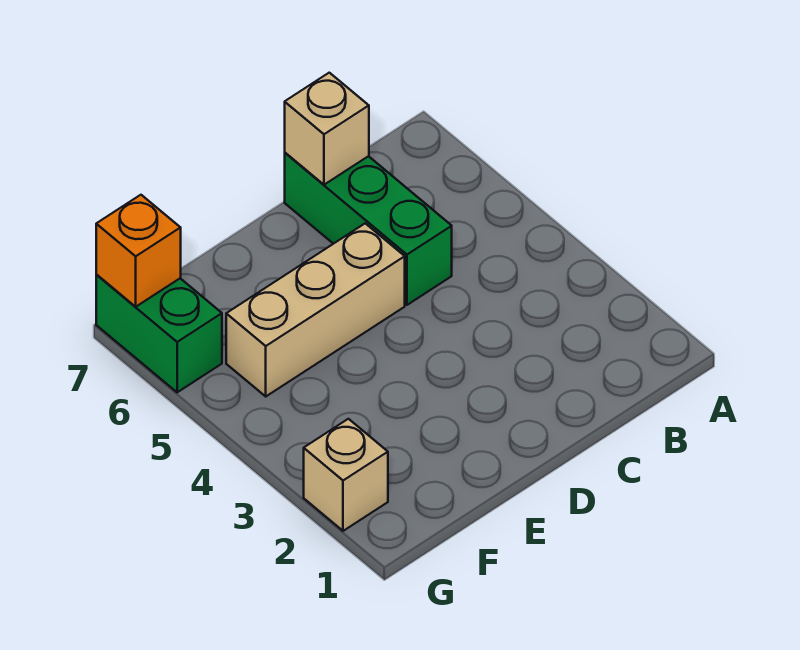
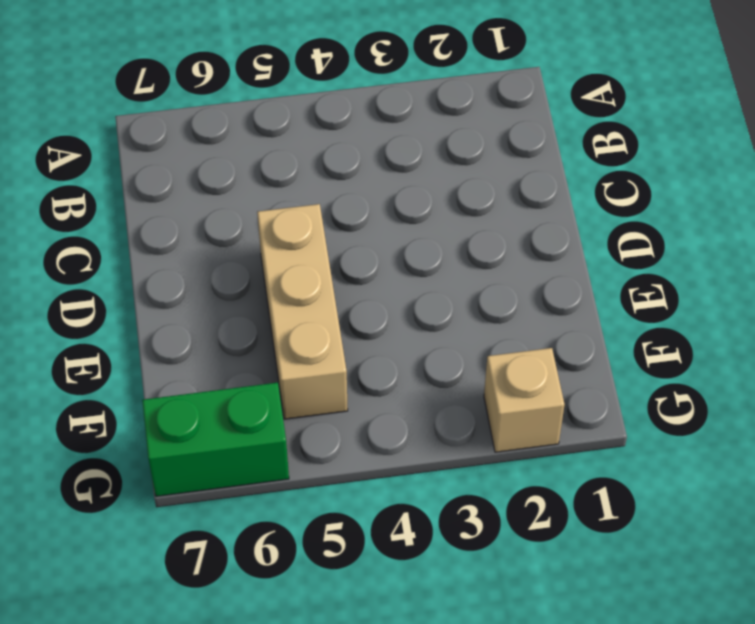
none -> green 1x3 brick [285,153,452,305]
none -> tan 1x1 brick [285,73,369,185]

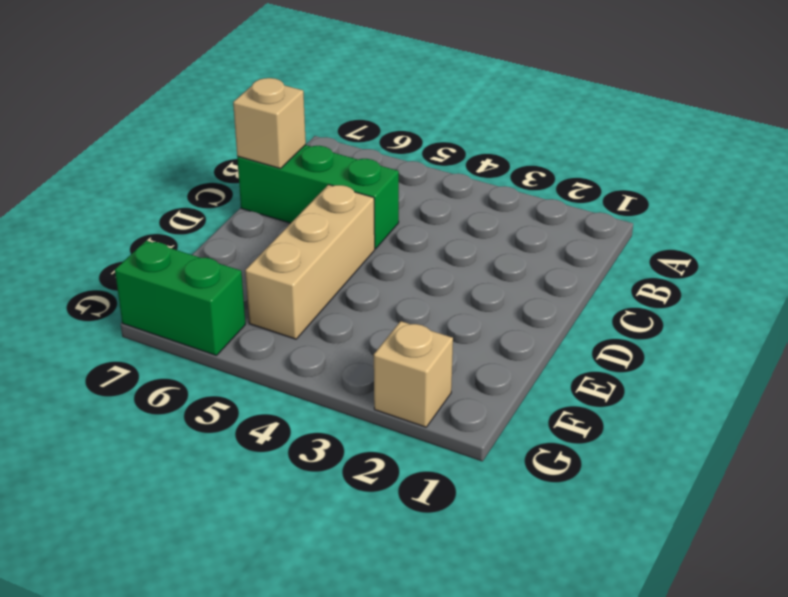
none -> orange 1x1 brick [96,195,181,307]

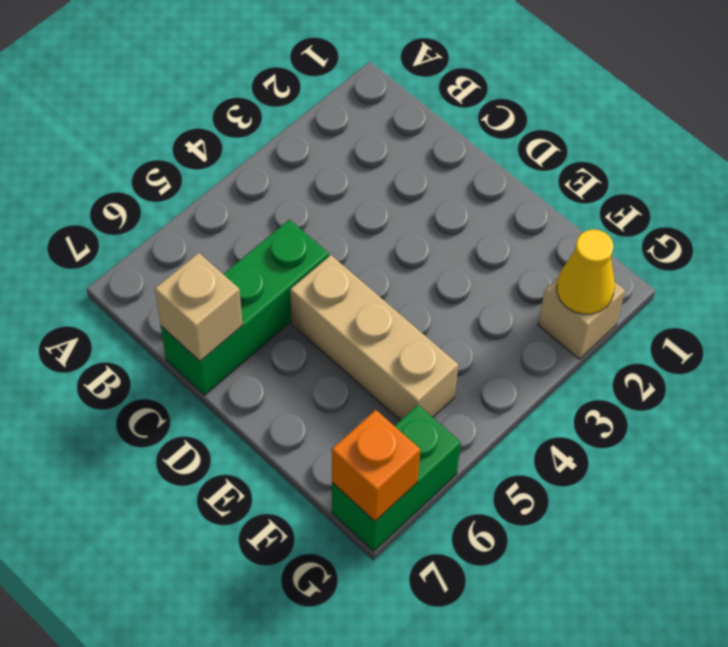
yellow 1x1 cone [557,229,615,314] -> none

